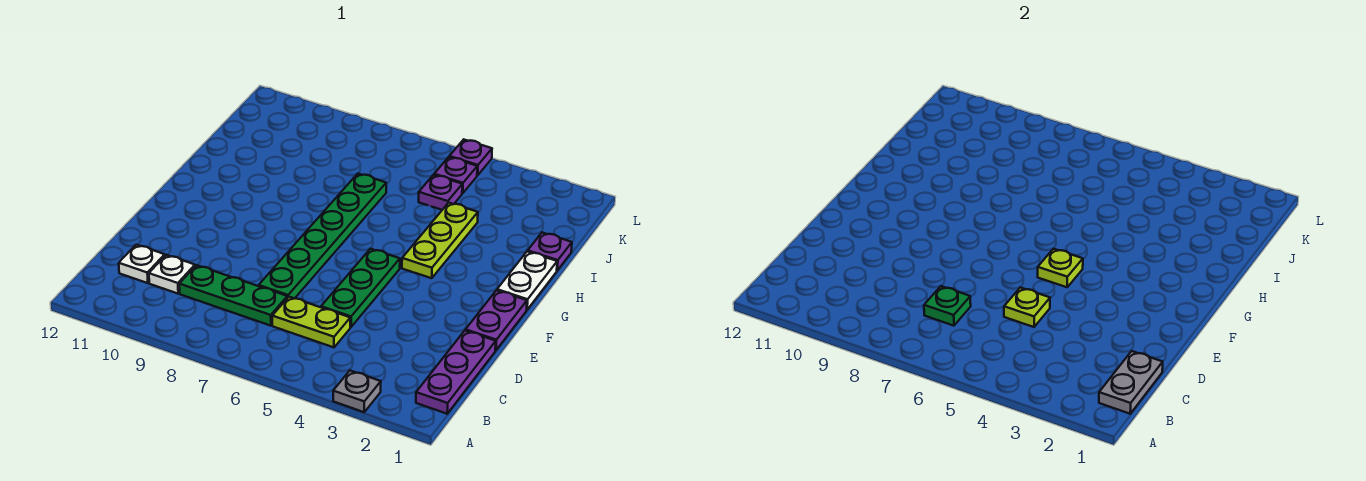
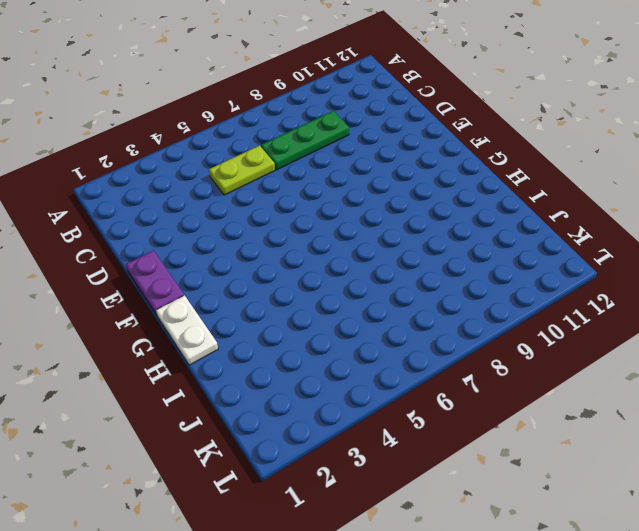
none -> grey 1x1 plate [333,371,381,412]
none -> purple 1x3 plate [416,331,496,414]
none -> white 1x1 plate [149,255,195,294]

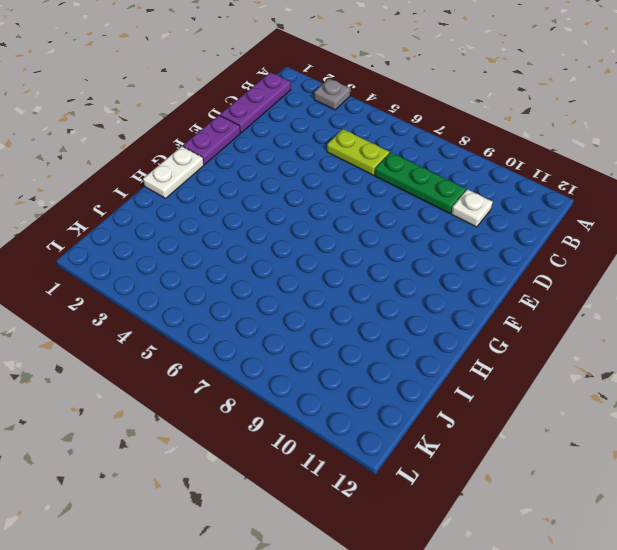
none -> white 1x1 plate [119,245,165,283]
none -> green 1x3 plate [321,249,400,327]
none -> green 1x6 plate [259,174,386,298]

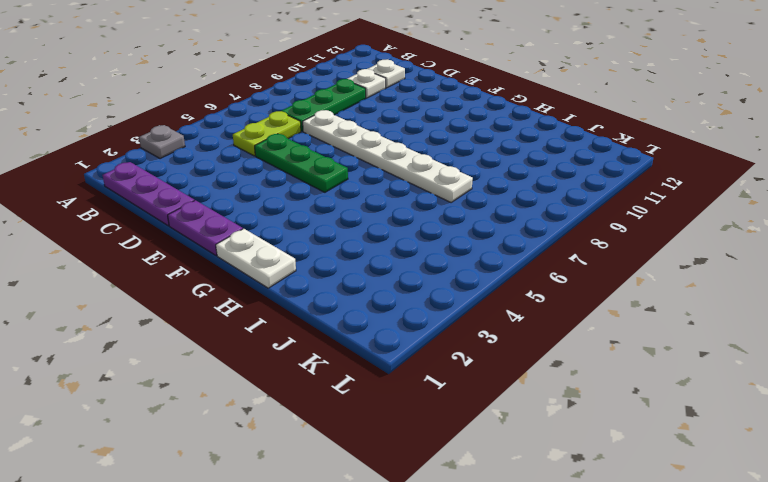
white 1x6 plate [303,110,473,203] -> green 1x6 plate [259,174,386,298]
none -> lime 1x3 plate [402,203,478,278]
none -> purple 1x1 plate [528,233,572,270]
none -> purple 1x1 plate [419,175,462,210]

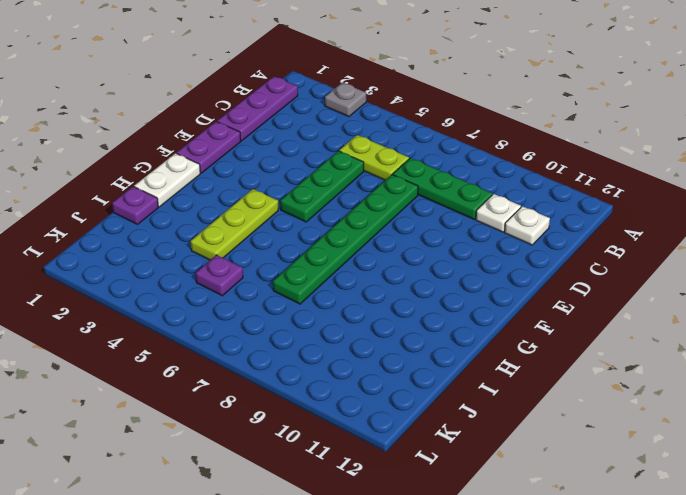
none -> purple 1x1 plate [434,157,477,193]
none -> purple 1x1 plate [449,140,492,175]
none -> grey 1x2 plate [1099,351,1163,414]

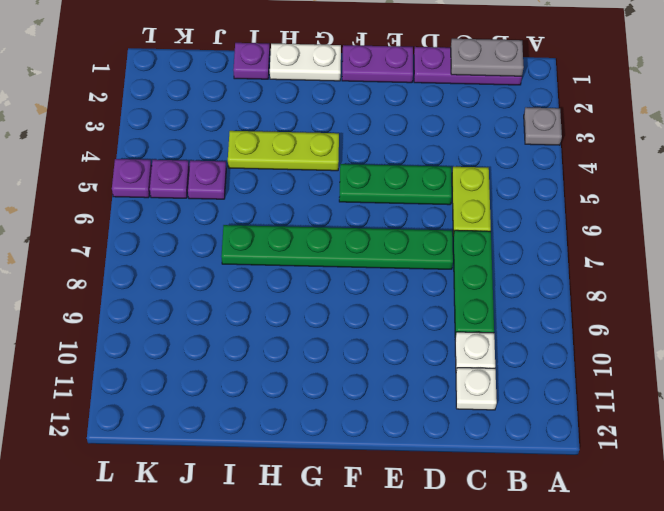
none -> green 1x1 plate [924,286,971,326]
none -> lime 1x1 plate [1004,287,1050,327]
none -> lime 1x1 plate [1038,249,1083,287]

